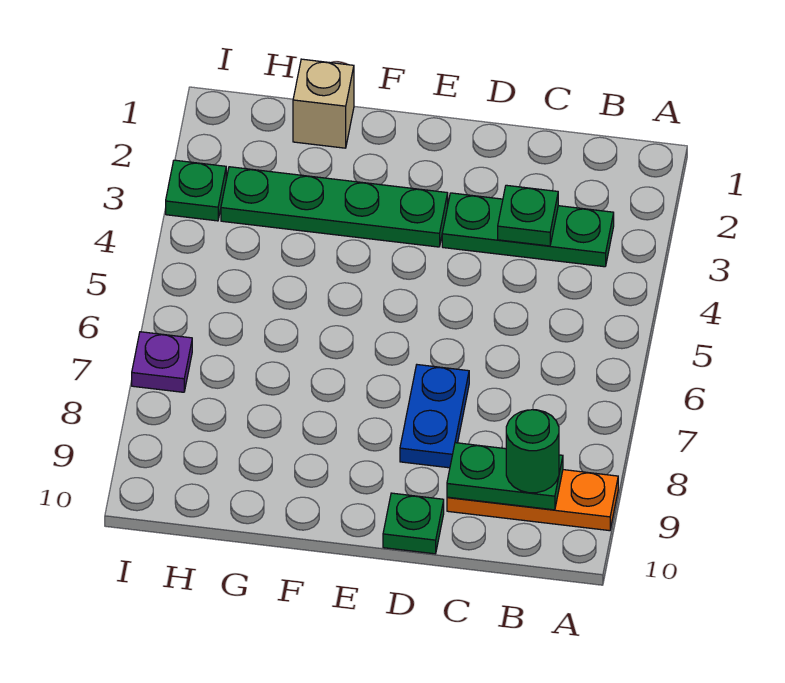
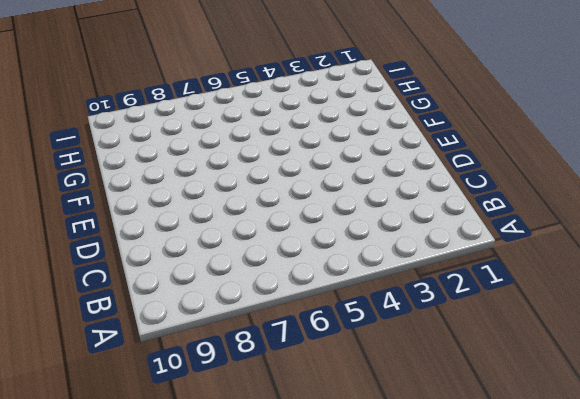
none -> orange 1x3 plate [447,470,618,531]
none -> green 1x3 plate [442,193,614,267]

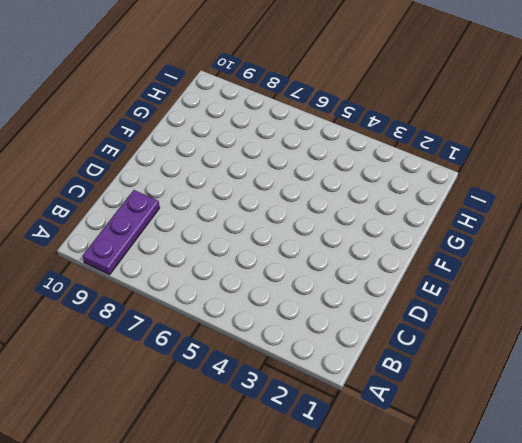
purple 1x3 plate [83,190,160,275] -> orange 1x3 plate [447,470,618,531]
none -> green 1x3 plate [442,193,614,267]
none -> blue 1x2 plate [400,365,469,468]

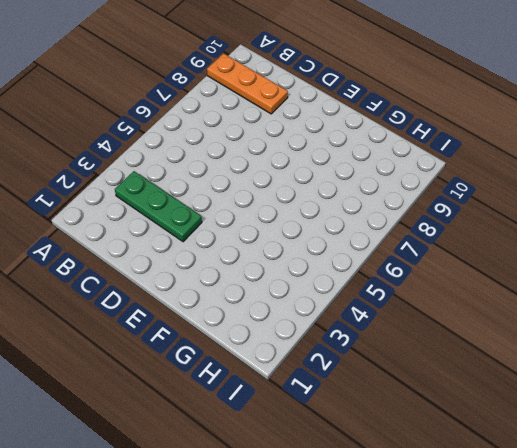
none -> blue 1x2 plate [400,365,469,468]
none -> green 1x1 plate [383,493,444,554]

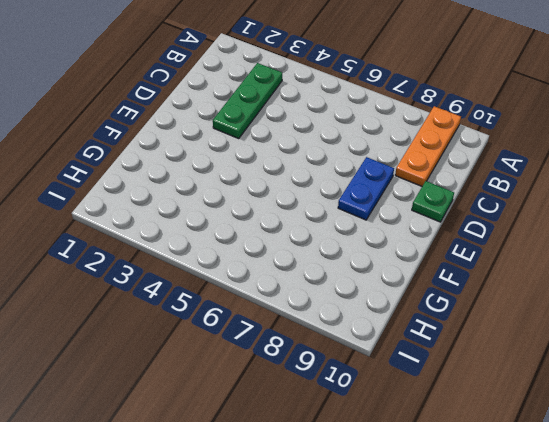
blue 1x2 plate [338,157,394,220] -> blue 1x2 plate turned to [400,365,469,468]
none -> green 1x4 plate [221,167,448,247]
none -> tan 1x1 brick [293,59,354,148]

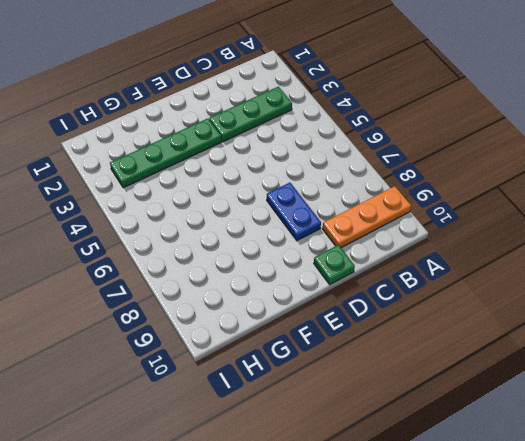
none -> tan 1x1 brick [293,59,354,148]
none -> green 1x1 plate [166,160,226,221]

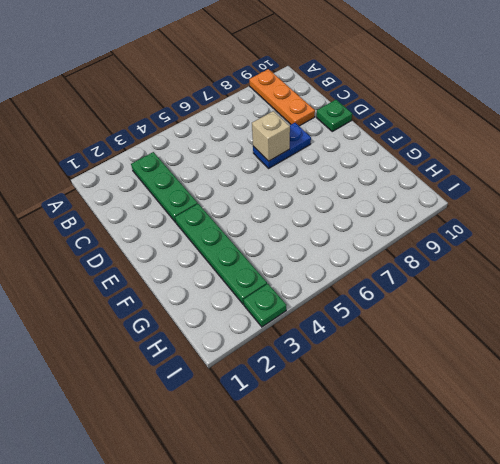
tan 1x1 brick [252,111,290,161] -> tan 1x1 brick moved to [293,59,354,148]
none -> purple 1x1 plate [132,332,192,392]
none -> green 1x2 plate [447,443,563,510]

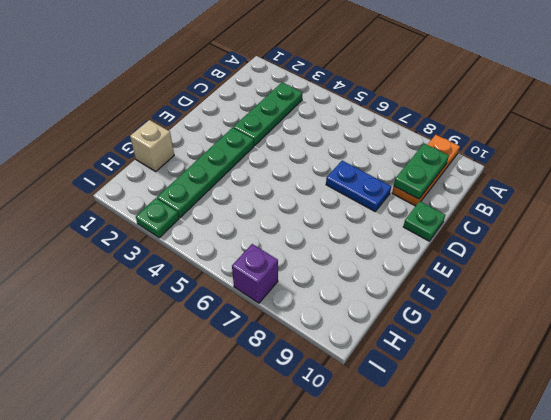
purple 1x1 brick [232,244,278,303] -> purple 1x1 plate [132,332,192,392]
none -> green 1x1 plate [498,185,558,246]
none -> green 1x1 round brick [506,410,559,493]

